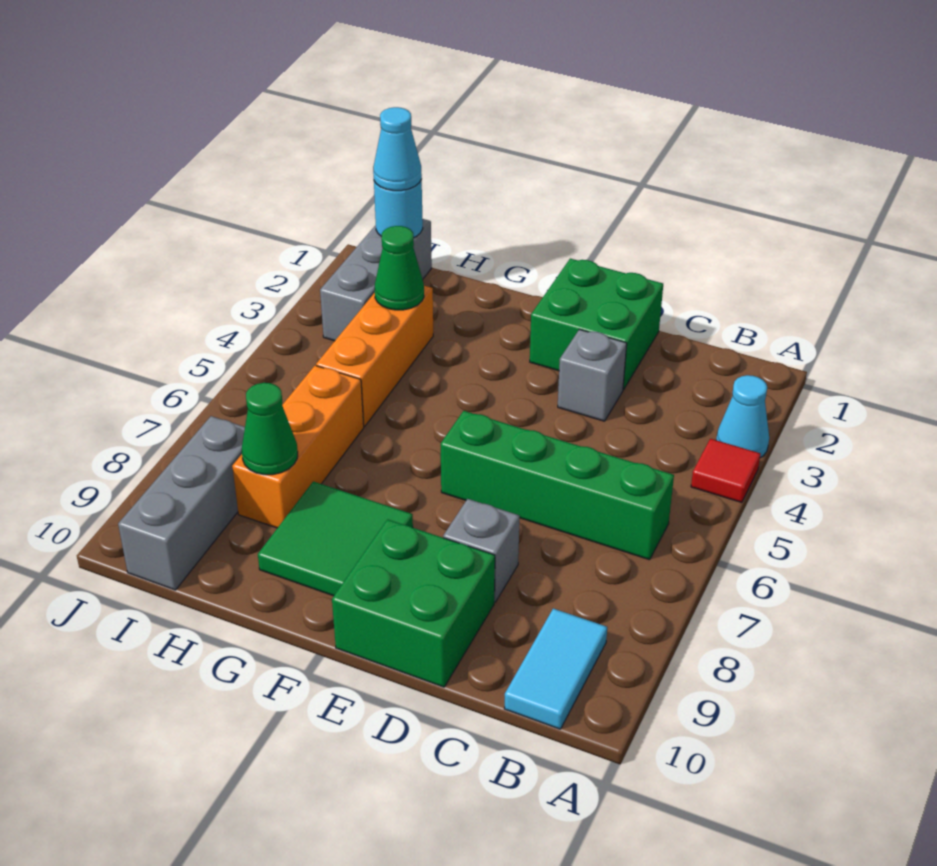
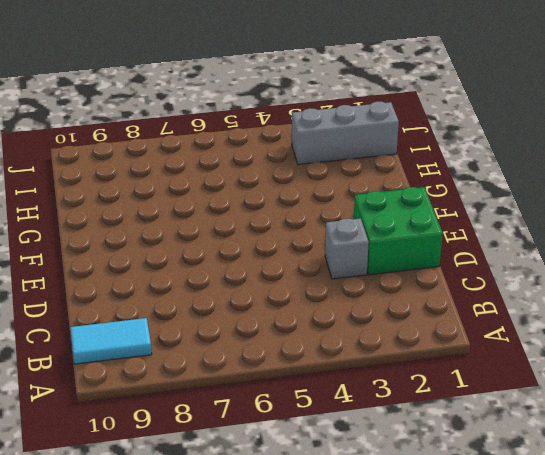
none -> cyan 1x1 cone [716,375,769,458]
none -> red 1x1 tile [691,439,760,503]
none -> green 1x4 brick [441,411,674,560]

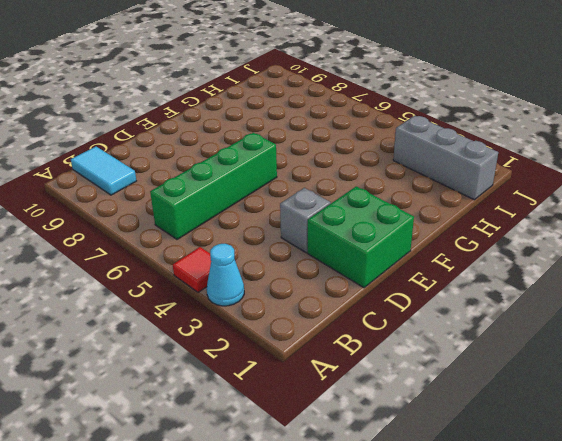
none -> grey 1x1 brick [443,499,520,602]
none -> green 2x2 brick [332,519,495,687]
none -> green 2x2 tile [258,481,413,596]

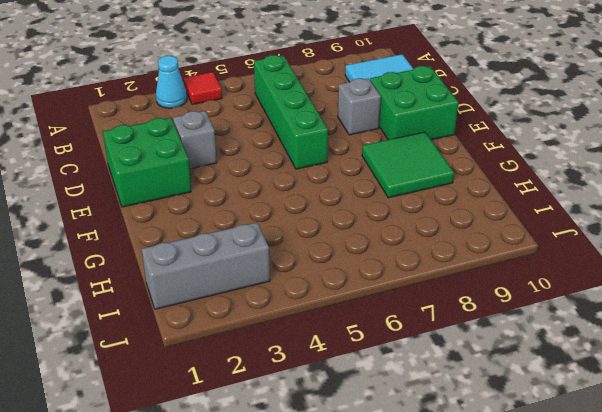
none -> orange 1x3 brick [316,286,433,426]
none -> orange 1x3 brick [232,365,364,528]
none -> grey 1x3 brick [118,416,245,590]

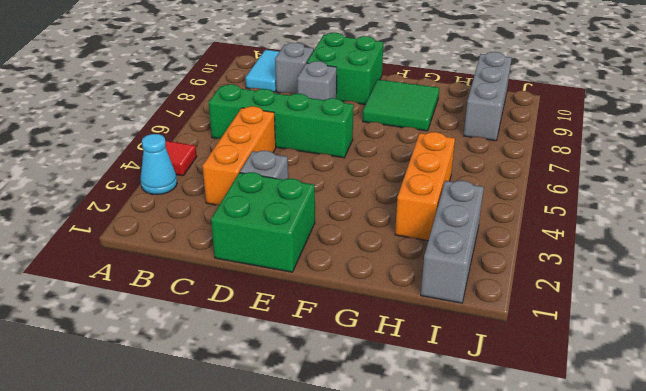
orange 1x3 brick [203,106,276,205] -> orange 1x3 brick moved to [232,365,364,528]
grey 1x1 brick [275,43,314,94] -> none
none -> green 1x1 cone [375,226,424,310]
none -> green 1x1 cone [242,383,298,475]
none -> cyan 1x1 round brick [374,180,423,237]

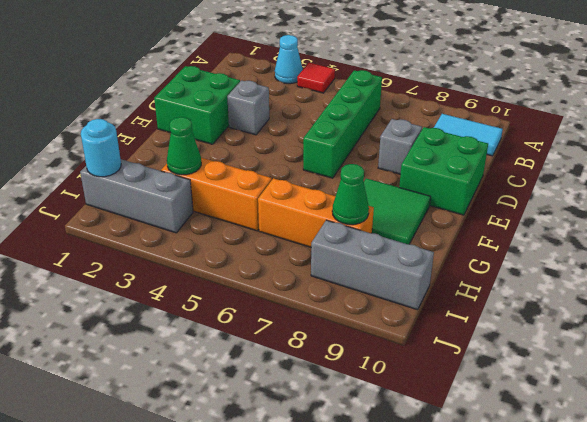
none -> cyan 1x1 cone [373,107,422,191]

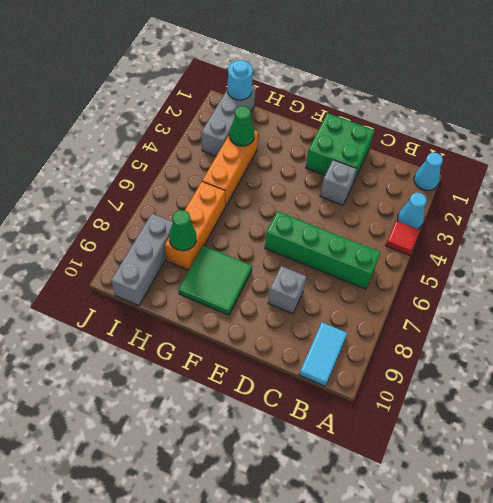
cyan 1x1 cone [414,153,443,190] -> cyan 1x1 cone moved to [373,107,422,191]
none -> green 2x2 brick [332,519,495,687]

